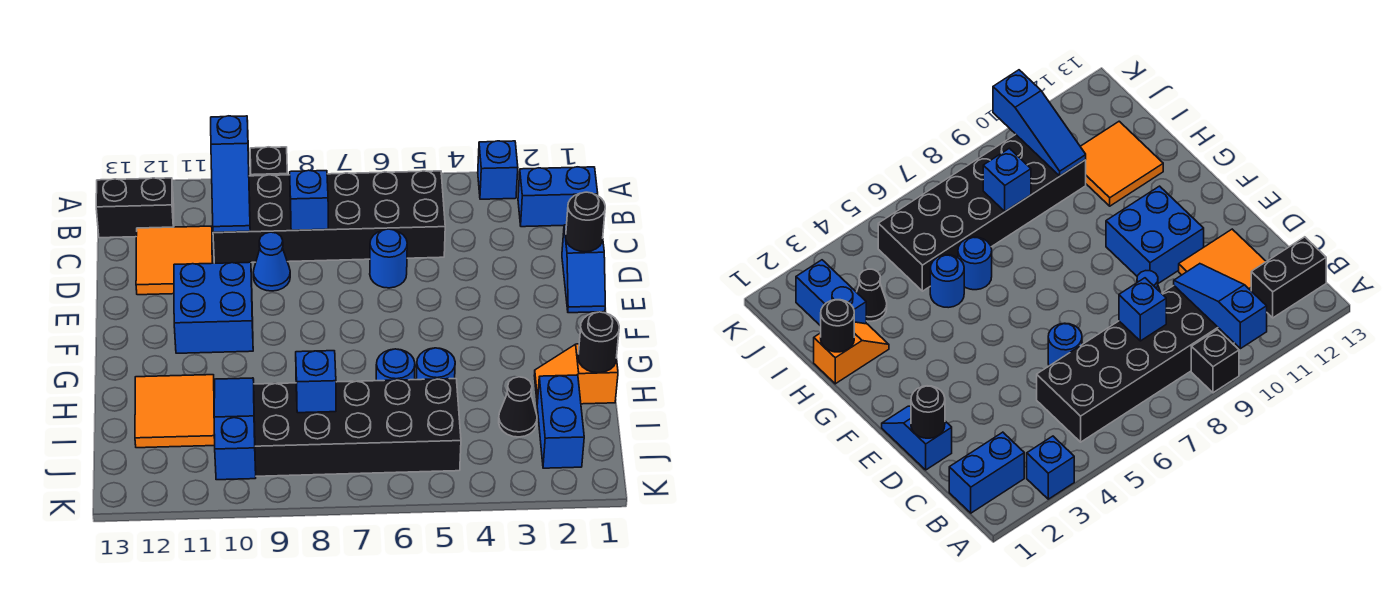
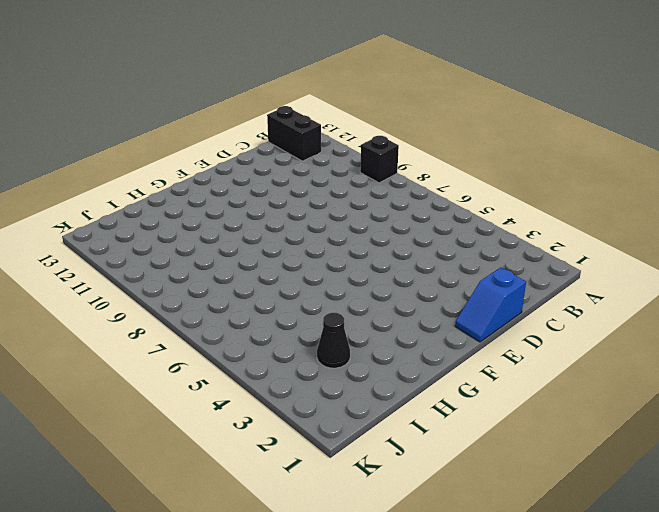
none -> blue 1x1 brick [478,141,518,199]
none -> blue 1x2 brick [518,167,598,227]
none -> black 2x6 brick [213,171,445,263]

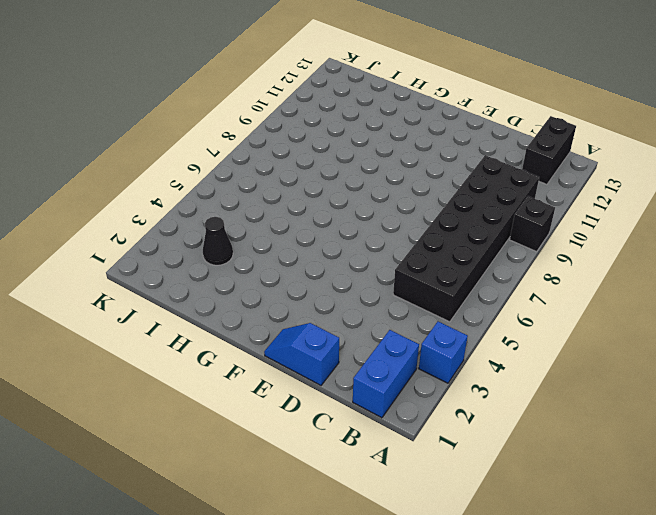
none -> orange 2x2 tile [136,226,213,295]
none -> blue 1x1 round brick [370,229,407,288]
none -> blue 1x1 cone [253,232,290,291]

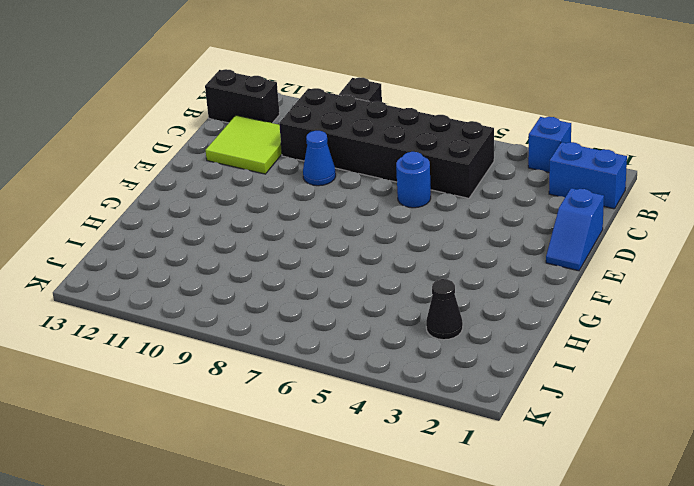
lime 2x2 tile [206,115,282,174] -> orange 2x2 tile [136,226,213,295]
none -> blue 2x2 brick [174,262,253,353]
none -> orange 1x2 slope [534,344,618,404]
none -> blue 1x1 round brick [416,348,455,380]

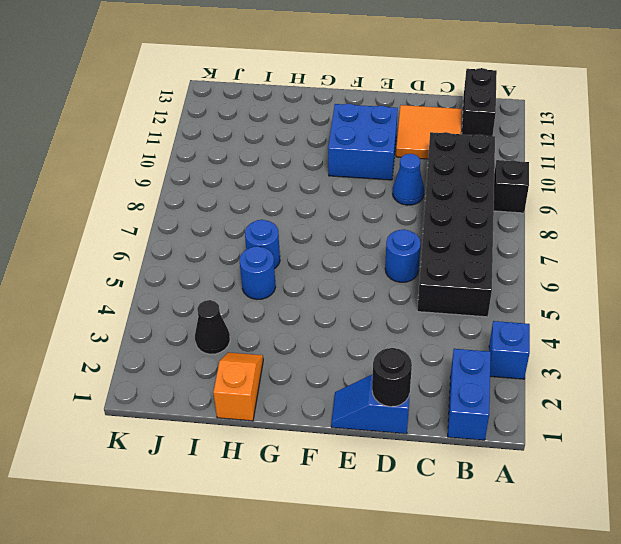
none -> orange 2x2 tile [135,375,215,448]
none -> blue 1x2 brick [537,375,584,468]
none -> black 2x6 brick [254,379,461,476]

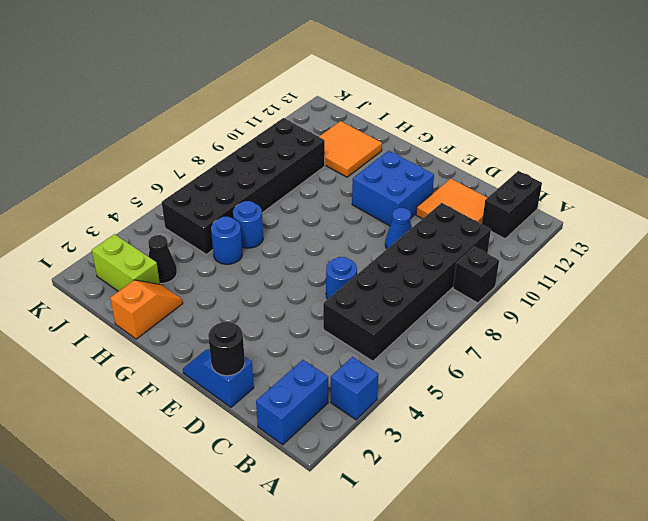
lime 1x2 brick [92,234,160,291] -> blue 1x2 brick [537,375,584,468]
none -> blue 1x3 slope [211,116,250,232]
none -> blue 1x1 brick [290,170,328,230]
none -> black 1x1 round brick [578,312,619,373]

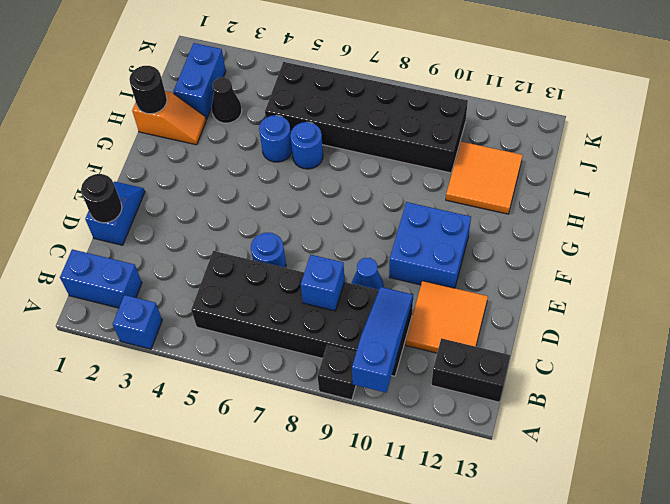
none -> blue 1x1 brick [296,351,336,413]
none -> blue 1x3 slope [214,378,256,480]

